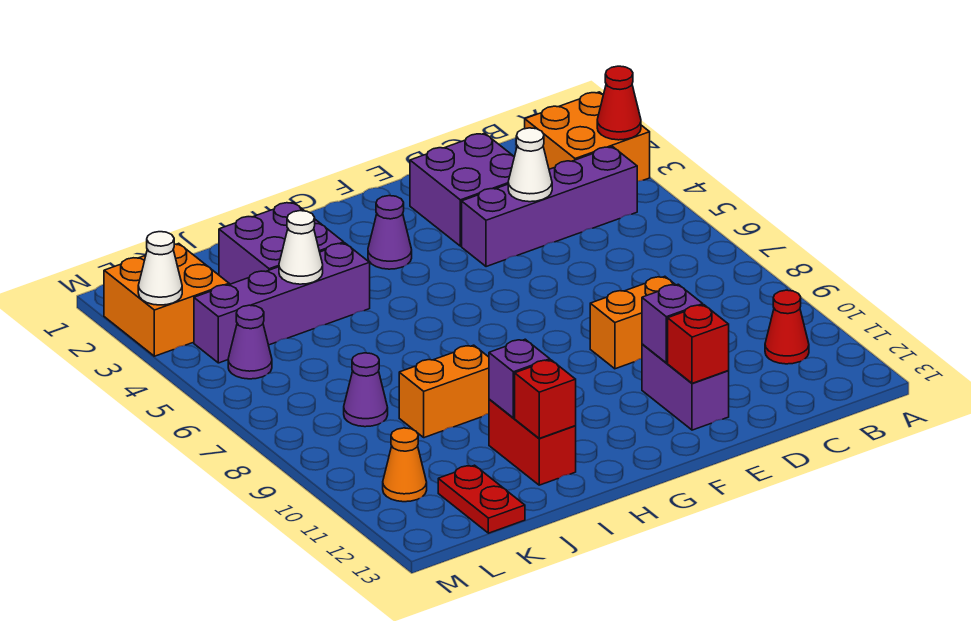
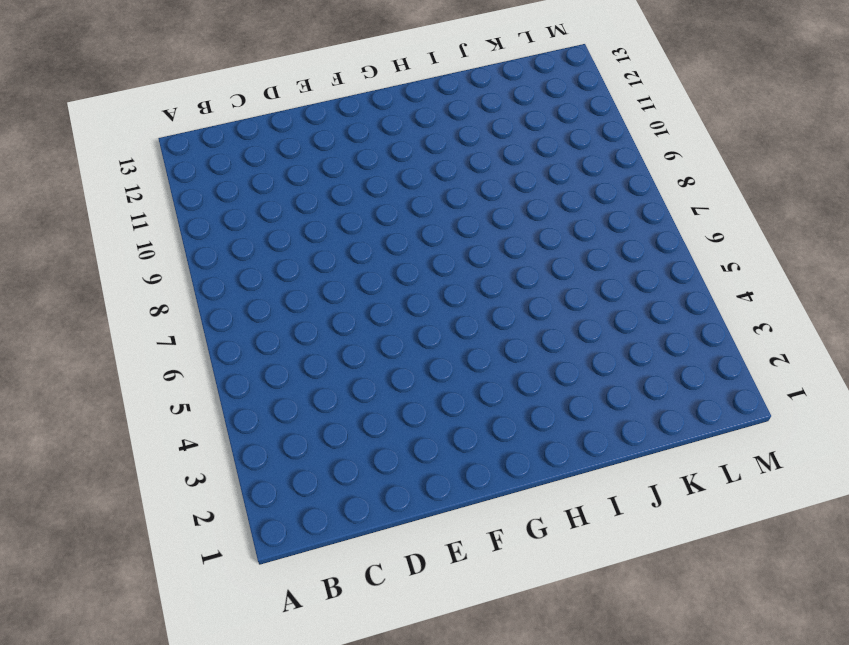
none -> orange 2x2 brick [525,92,650,181]
none -> purple 1x4 brick [462,147,637,267]
none -> red 1x1 cone [765,290,809,364]

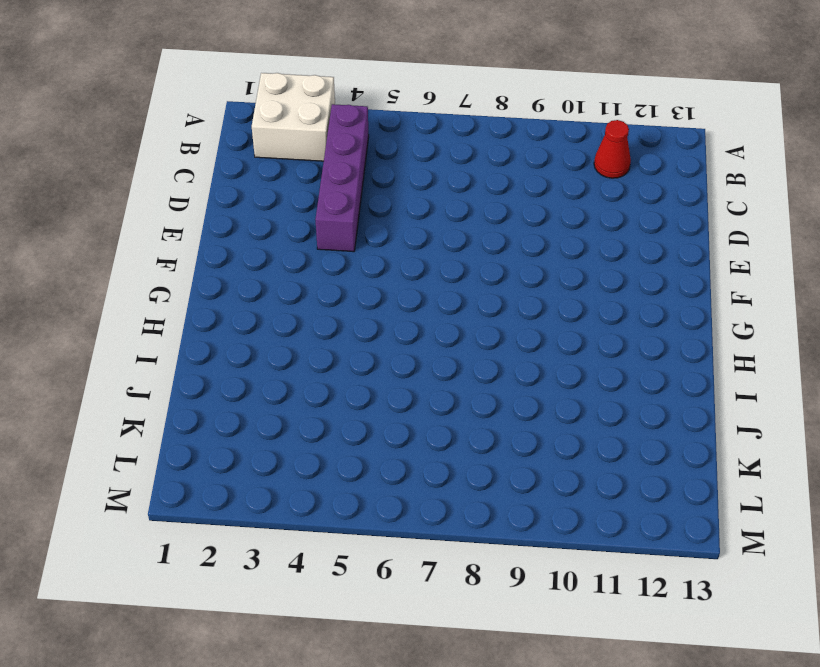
white 2x2 brick [252,73,335,161] -> orange 2x2 brick [525,92,650,181]
none -> purple 2x2 brick [410,133,514,246]
none -> orange 1x2 brick [590,276,675,369]
none -> purple 1x2 brick [642,344,729,430]

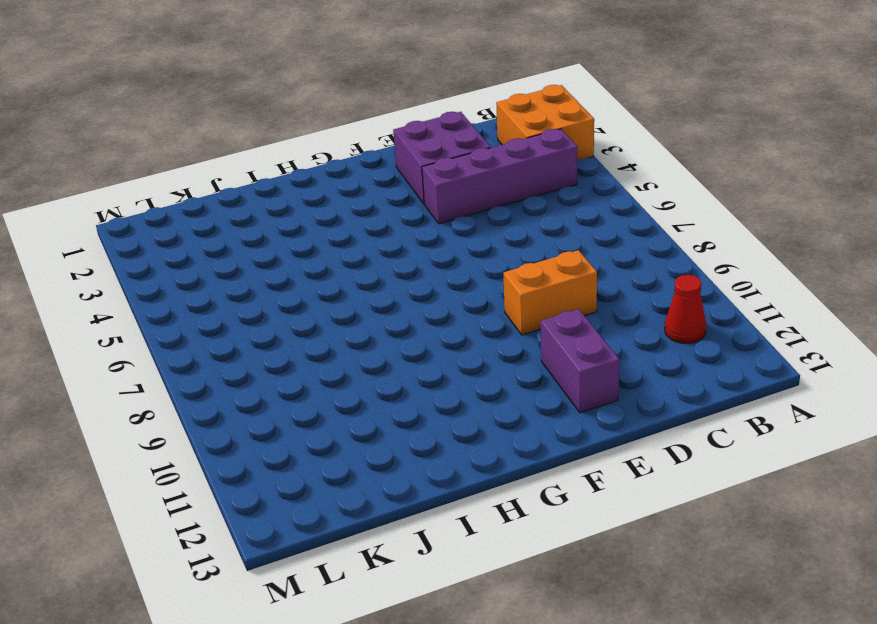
none -> purple 1x1 cone [368,196,412,269]
none -> purple 2x2 brick [219,202,344,284]
none -> purple 1x4 brick [194,243,370,363]

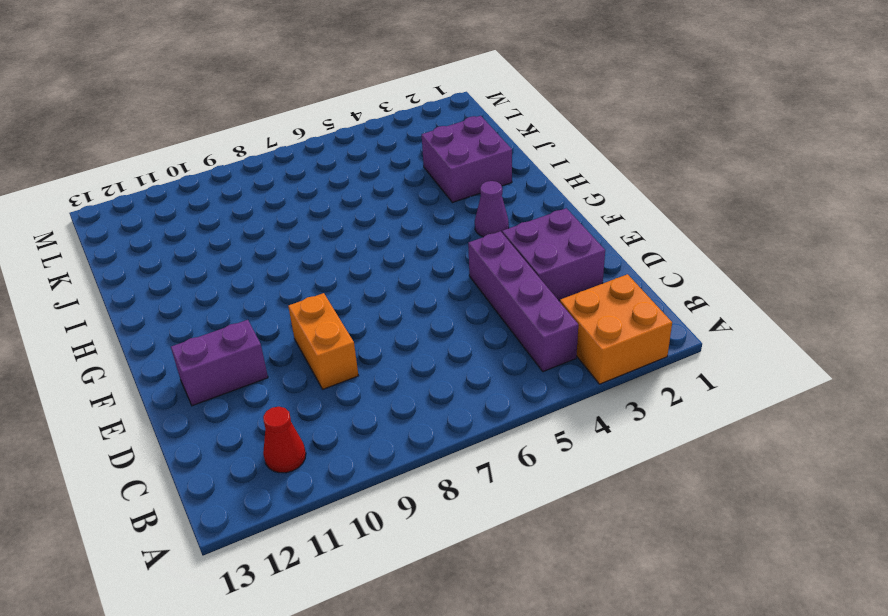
none -> purple 1x4 brick [194,243,370,363]
none -> orange 1x2 brick [399,345,489,438]
none -> red 1x2 brick [489,399,576,485]

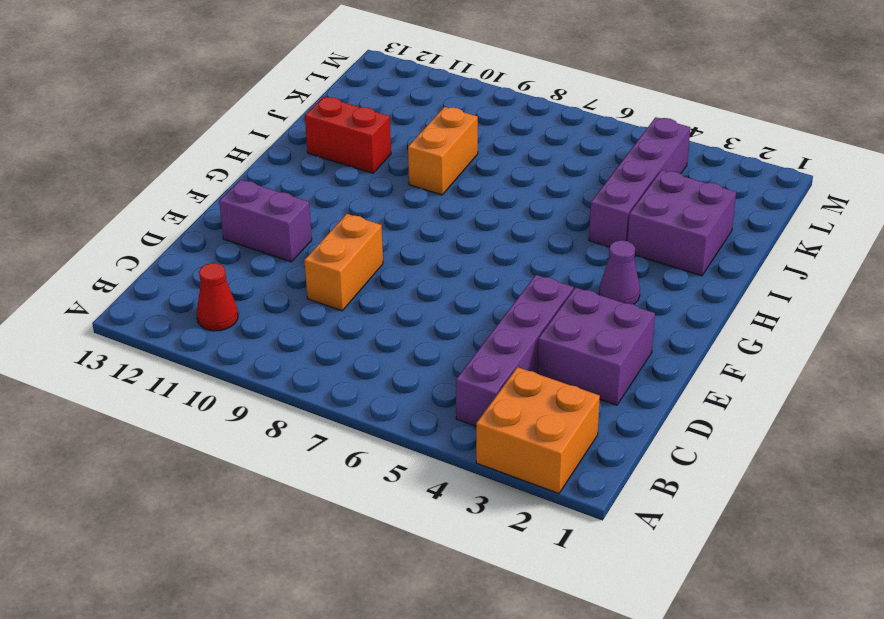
none -> purple 1x1 cone [344,353,388,427]
none -> red 1x2 plate [438,465,525,533]
none -> orange 2x2 brick [104,243,229,356]

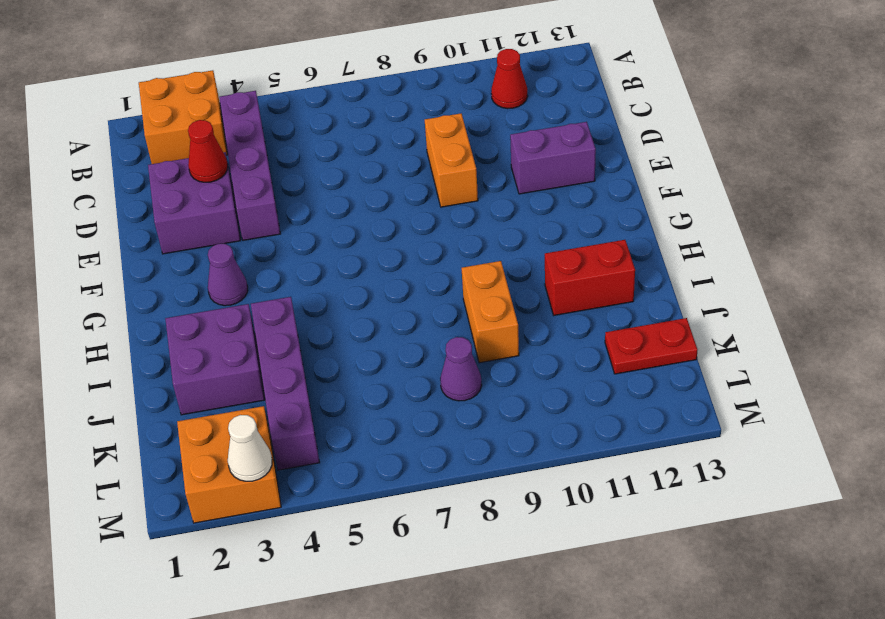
red 1x1 cone [188,120,228,182] -> red 1x1 cone moved to [597,66,641,140]
none -> purple 1x1 cone [228,305,272,379]
none -> orange 1x1 cone [383,428,427,502]
none -> white 1x1 cone [508,128,552,202]

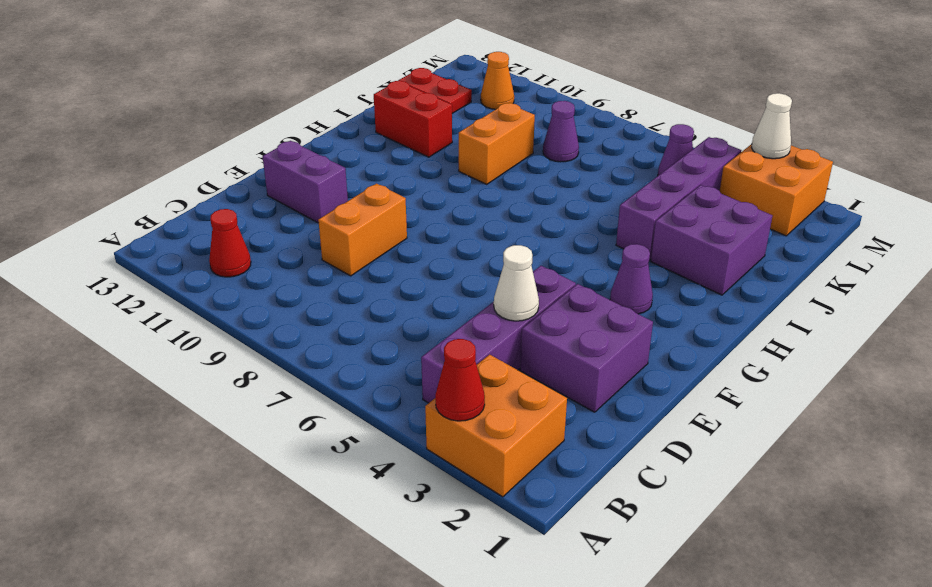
none -> purple 1x1 brick [642,284,703,363]
none -> red 1x1 brick [668,305,729,383]
none -> purple 1x1 brick [489,339,550,418]

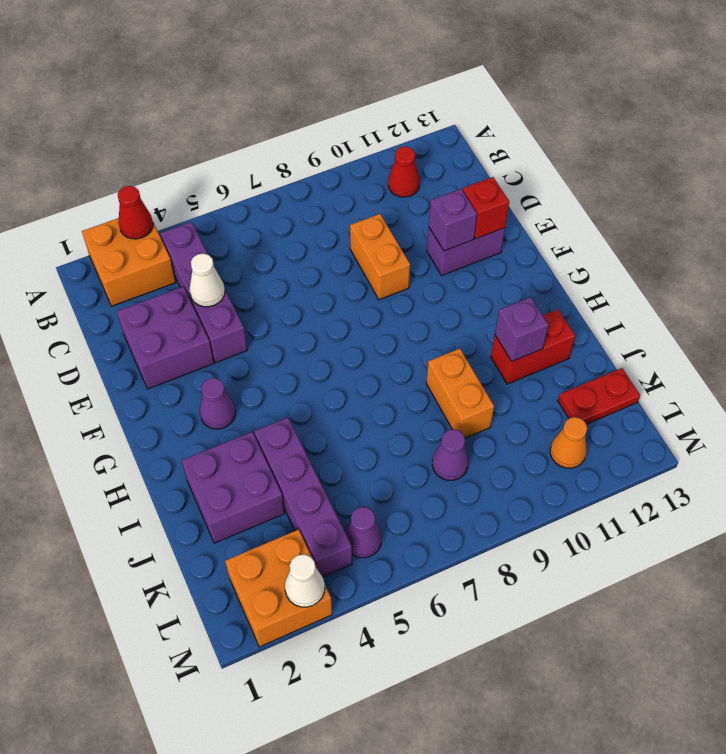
none -> red 1x1 brick [515,360,576,438]
none -> white 1x1 cone [279,211,323,284]

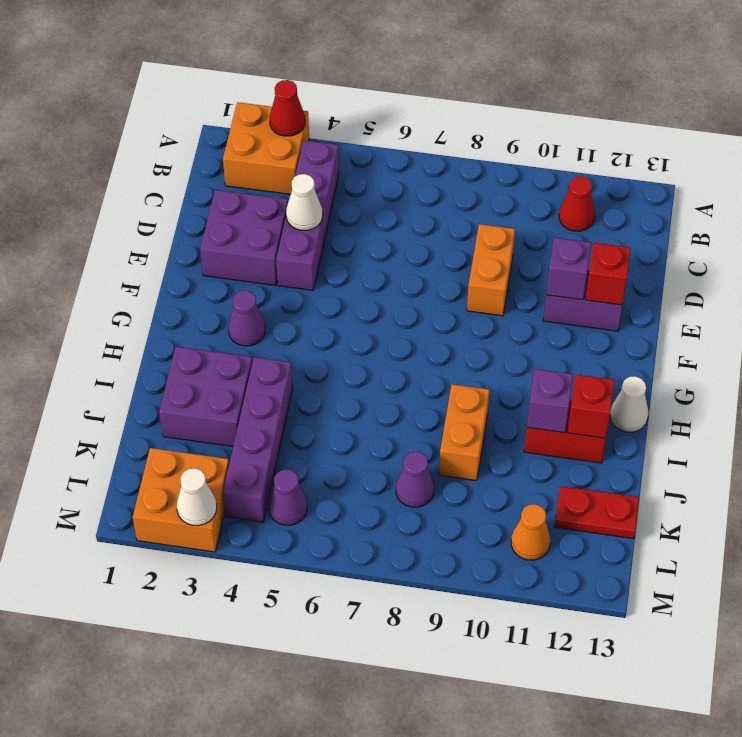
white 1x1 cone [610,376,648,432] -> white 1x1 cone moved to [279,211,323,284]

